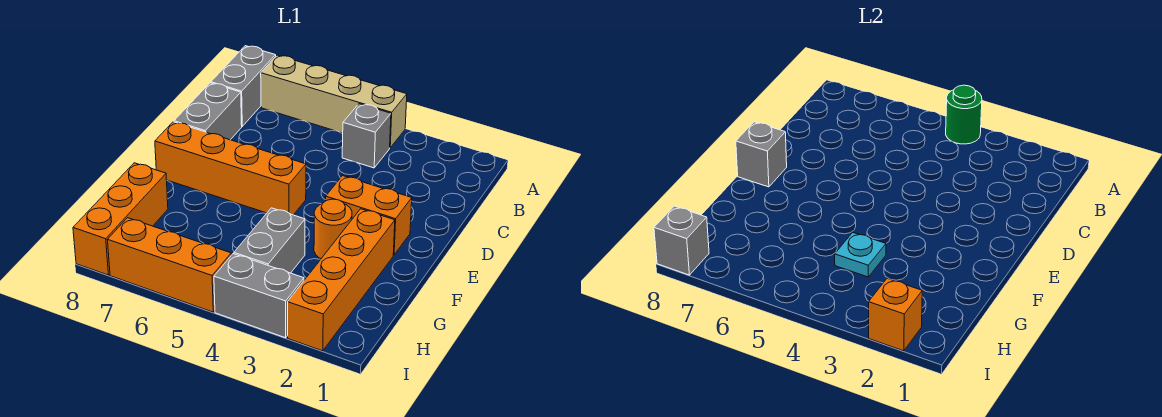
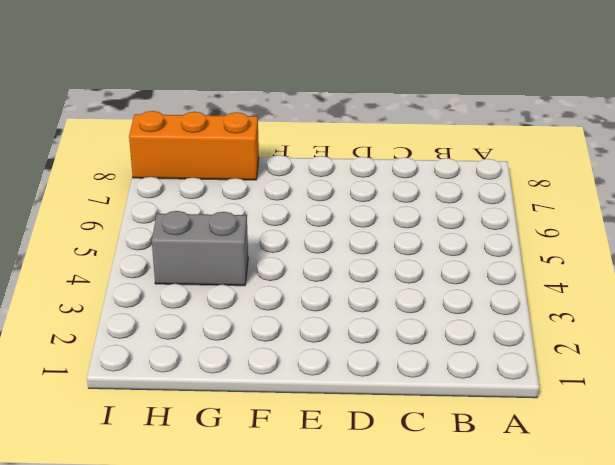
none -> tan 1x4 brick [261,55,407,148]
none -> grey 1x2 brick [211,46,276,126]
none -> grey 1x1 brick [342,104,391,168]

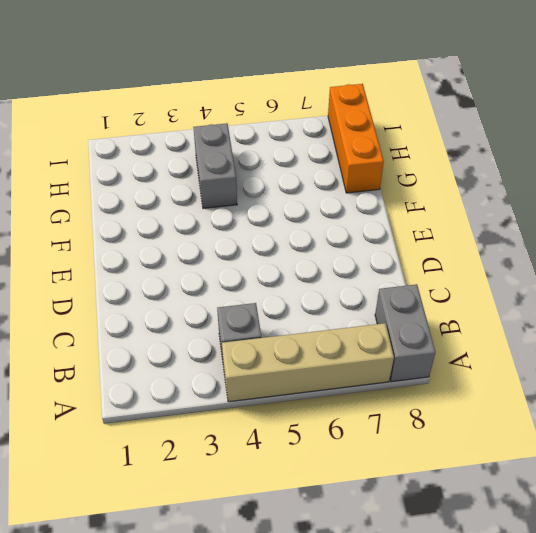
none -> grey 1x2 brick [174,83,242,140]
none -> orange 1x2 brick [326,176,412,255]
none -> orange 1x4 brick [155,122,306,215]

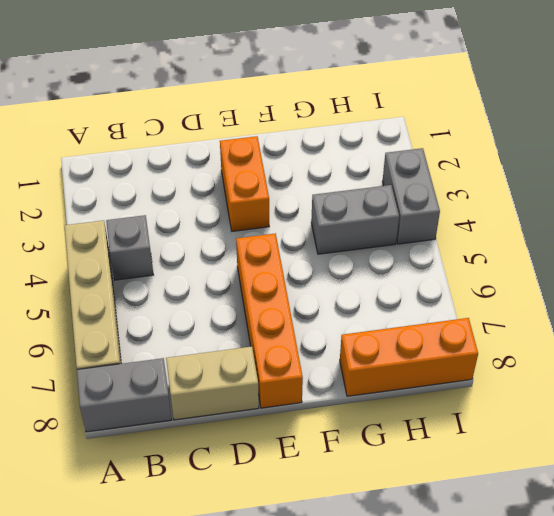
tan 1x2 brick [166,347,259,420] -> grey 1x2 brick [174,83,242,140]
none -> orange 1x4 brick [288,209,395,351]
none -> orange 1x1 round brick [314,199,352,259]
none -> orange 1x3 brick [107,218,231,312]

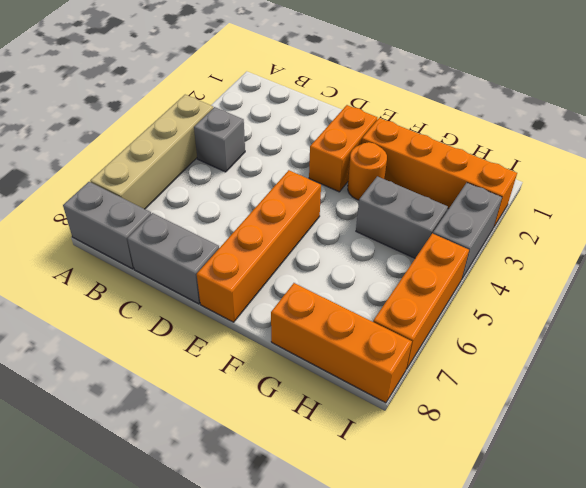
none -> green 1x1 round brick [946,85,982,144]
none -> grey 1x1 brick [736,122,787,187]
none -> cyan 1x1 plate [835,232,886,277]

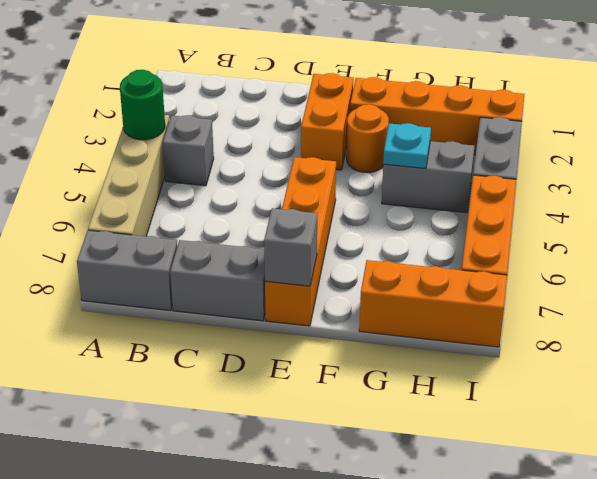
none -> orange 1x1 brick [869,279,922,351]
none -> grey 1x1 brick [654,206,709,275]

